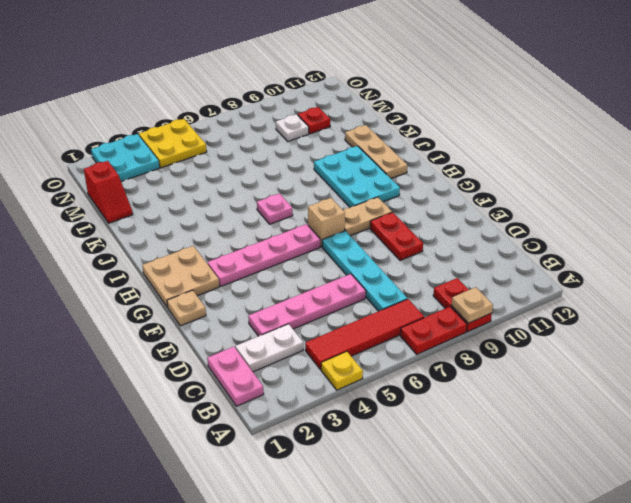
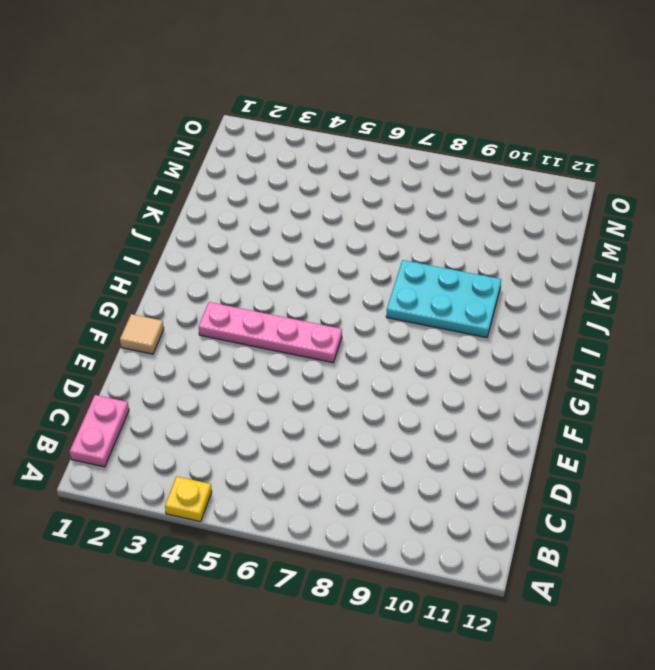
tan 1x1 tile [120,314,164,354] -> tan 1x1 plate [167,290,206,326]
cyan 2x3 plate [386,260,501,338] -> cyan 2x3 plate turned to [314,146,400,207]
none -> red 1x2 plate [400,307,467,354]
none -> red 1x2 plate [433,278,492,332]
none -> red 1x4 tile [305,299,424,370]

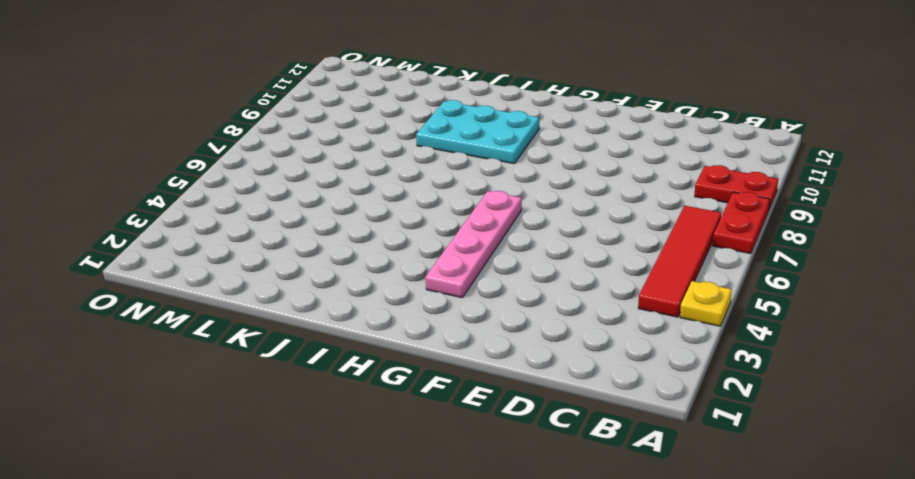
none -> pink 1x2 plate [207,347,264,406]
none -> white 1x2 plate [235,324,303,372]
none -> cyan 1x4 plate [322,231,407,311]

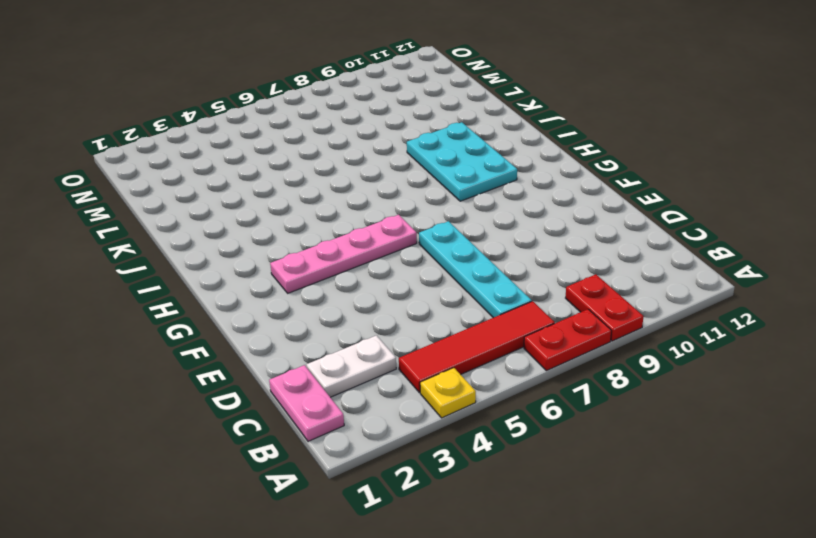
none -> pink 1x4 plate [248,274,366,336]
none -> red 1x2 plate [370,212,423,261]
none -> tan 1x1 plate [167,290,206,326]

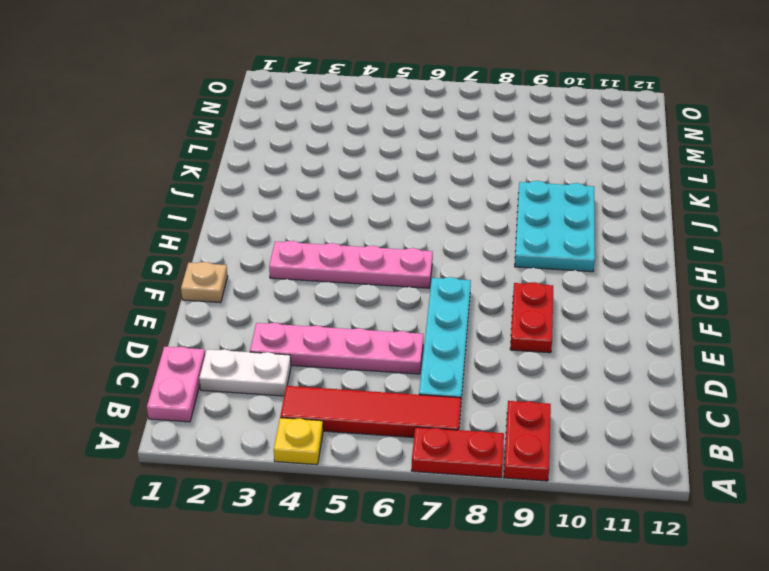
none -> tan 2x2 plate [142,246,219,307]
none -> tan 1x1 brick [308,198,345,247]
none -> tan 1x2 plate [343,197,392,236]

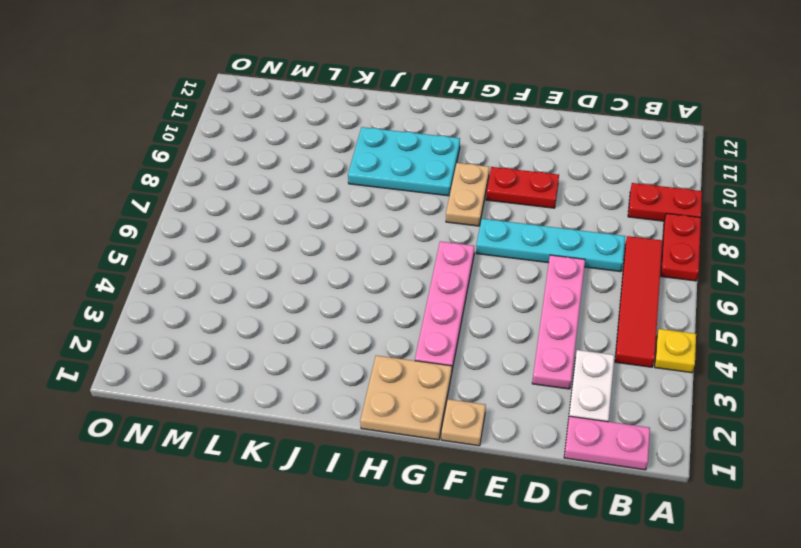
none -> tan 1x1 brick [308,198,345,247]
none -> pink 1x1 plate [257,193,293,224]
none -> tan 1x3 plate [345,125,407,179]

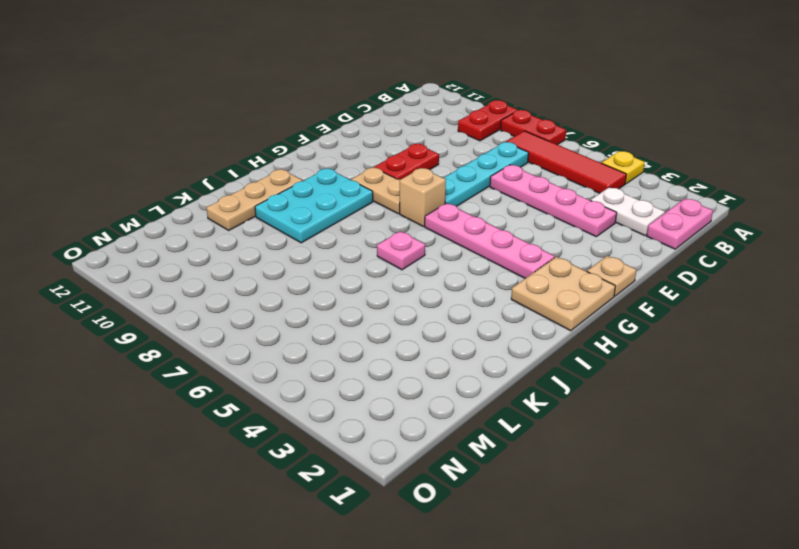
none -> red 1x2 slope [84,161,133,223]
none -> white 1x1 plate [276,114,309,141]
none -> red 1x1 plate [298,107,330,134]

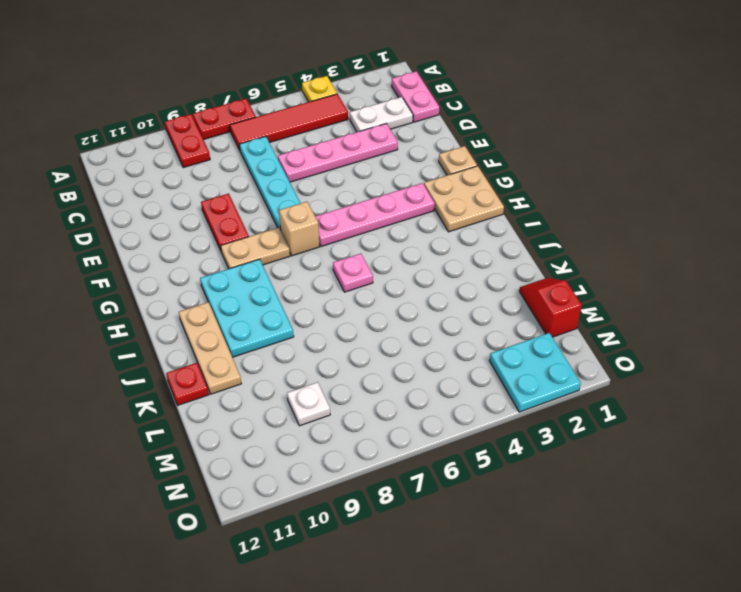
red 1x1 plate [166,363,209,405] -> red 1x1 plate moved to [298,107,330,134]
none -> yellow 2x2 plate [139,119,207,168]
none -> tan 1x1 plate [451,287,493,323]

